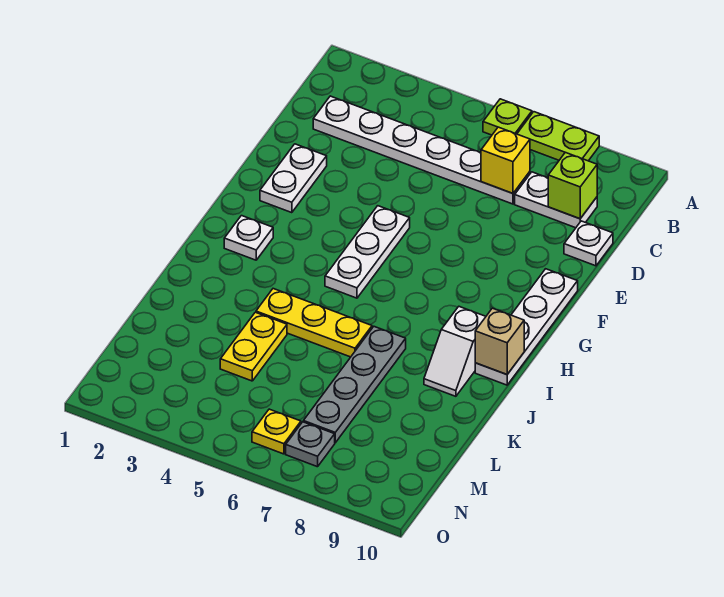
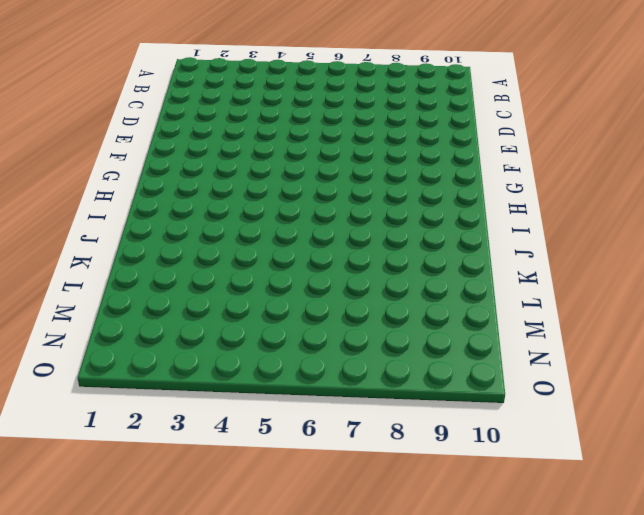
none -> lime 1x1 plate [483,99,532,135]
none -> lime 1x2 plate [517,112,599,161]
none -> white 1x6 plate [313,96,530,204]

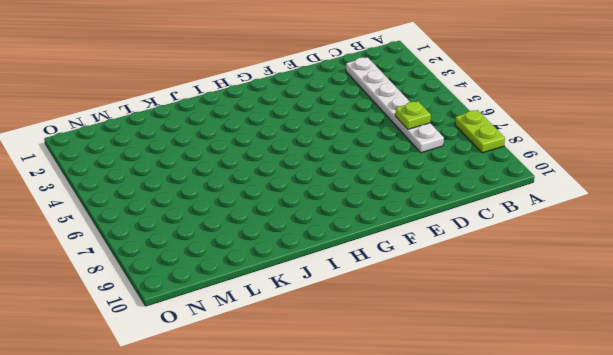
lime 1x1 plate [395,101,431,129] -> lime 1x1 plate moved to [483,99,532,135]
none -> white 1x2 plate [515,172,597,228]
none -> white 1x1 plate [564,221,613,266]
none -> white 1x2 plate [260,144,327,213]

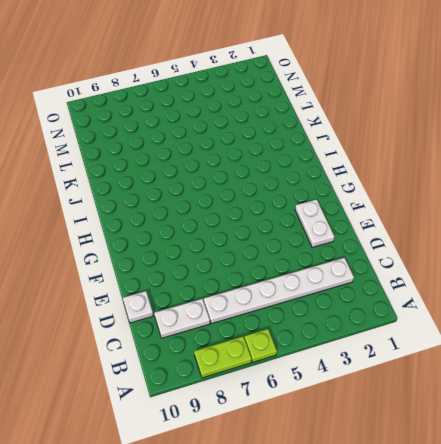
none -> white 1x3 plate [325,206,410,298]
none -> white 1x4 plate [475,269,578,385]
none -> white 1x1 plate [224,216,273,260]

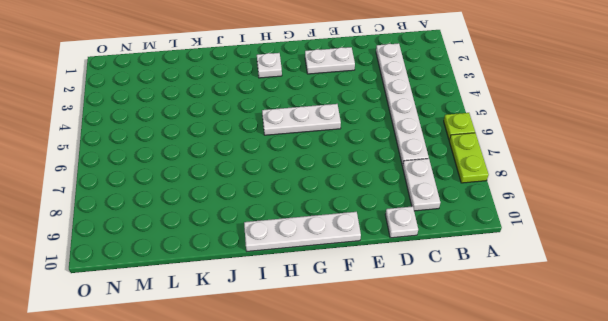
none -> white 1x2 slope [424,307,486,396]
none -> yellow 1x3 plate [256,289,372,357]
none -> grey 1x4 plate [303,327,406,443]

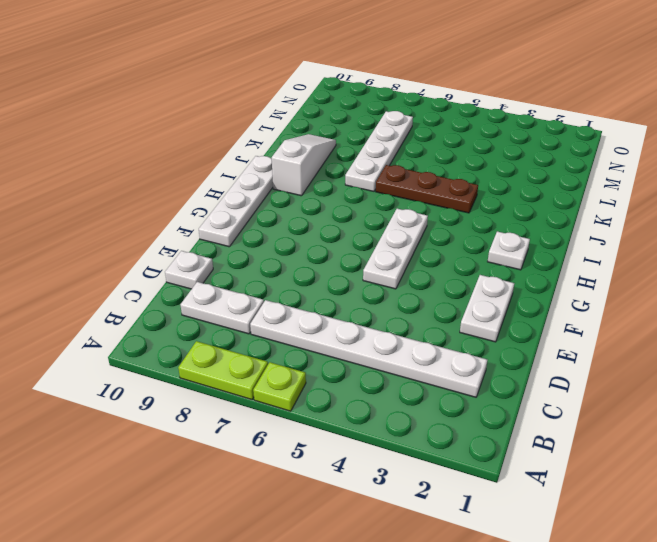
white 1x3 slope [272,134,336,196] -> white 1x2 slope [424,307,486,396]
brown 1x3 plate [376,165,478,213] -> yellow 1x3 plate [256,289,372,357]
white 1x4 plate [345,111,413,191] -> grey 1x4 plate [303,327,406,443]
none -> yellow 1x2 plate [220,312,287,381]
none -> yellow 1x1 plate [252,409,301,454]
none -> grey 1x1 plate [286,422,335,467]

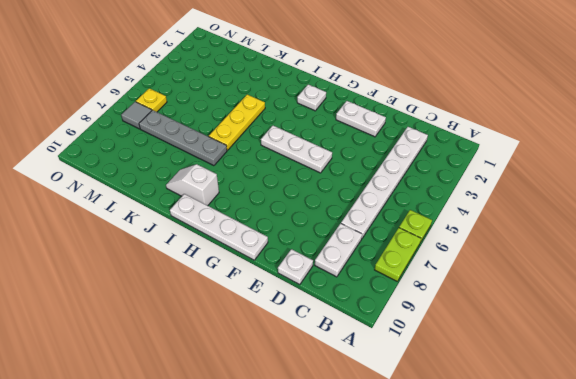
grey 1x1 tile [121,102,152,129] -> grey 1x1 plate [286,422,335,467]
none -> yellow 1x2 plate [220,312,287,381]
none -> yellow 1x1 brick [481,127,530,193]
none -> lime 1x1 brick [548,152,597,219]

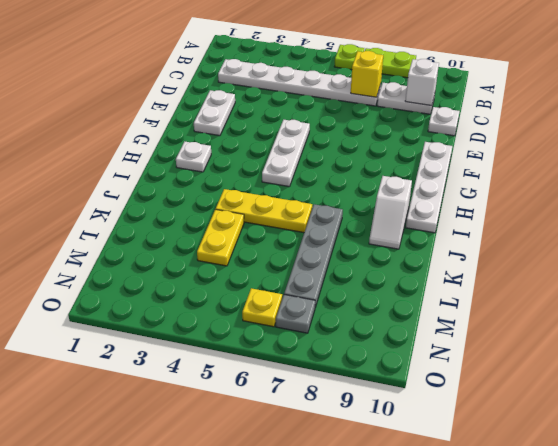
white 1x1 brick [405,59,439,106] -> lime 1x1 brick [548,152,597,219]
none -> tan 1x1 brick [475,308,524,375]

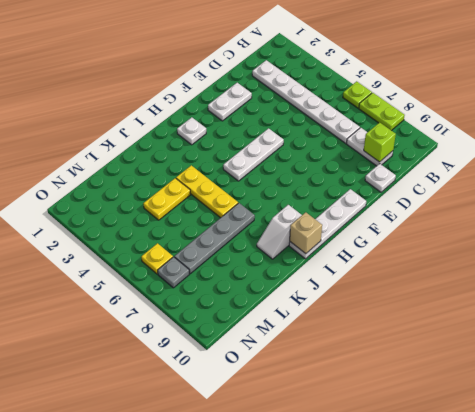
none -> yellow 1x1 brick [481,127,530,193]

